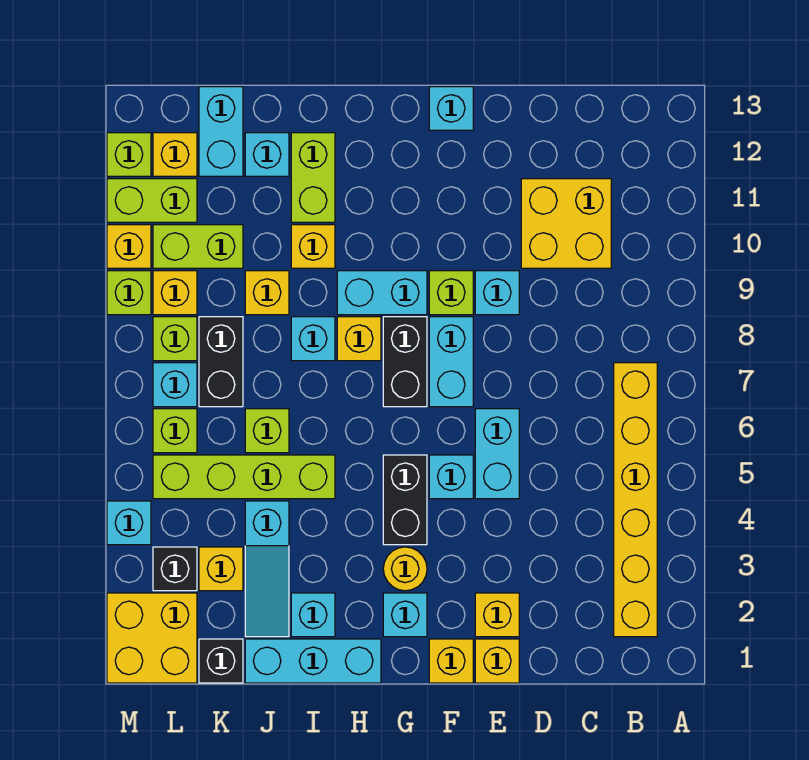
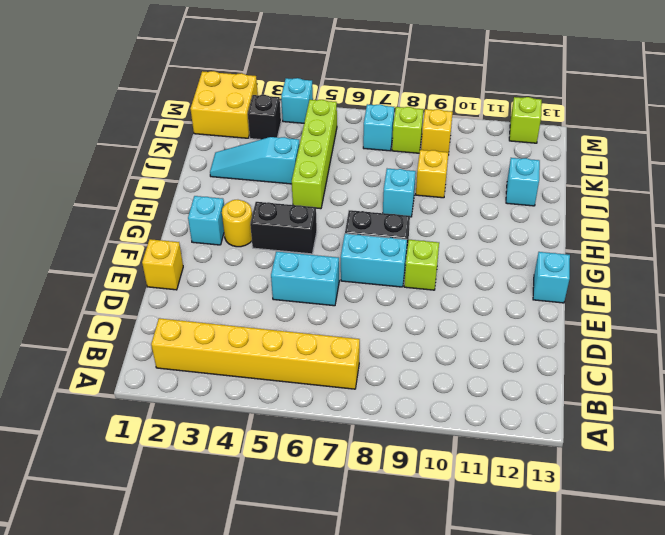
none -> yellow 2x2 brick [521,179,611,268]
none -> yellow 1x1 brick [475,593,519,637]
none -> cyan 1x1 brick [475,271,519,315]
none -> yellow 1x1 brick [429,639,473,683]

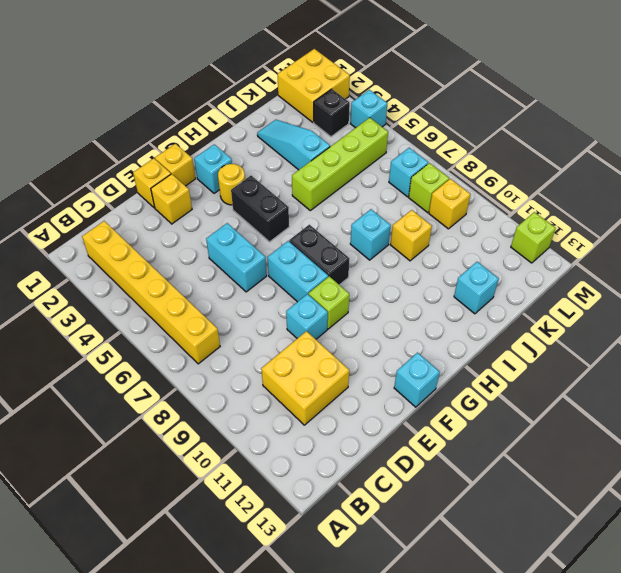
none -> cyan 1x1 brick [429,455,473,499]
none -> cyan 1x2 brick [337,271,427,315]
none -> cyan 1x3 brick [245,639,381,683]
none -> yellow 1x1 brick [337,317,381,361]

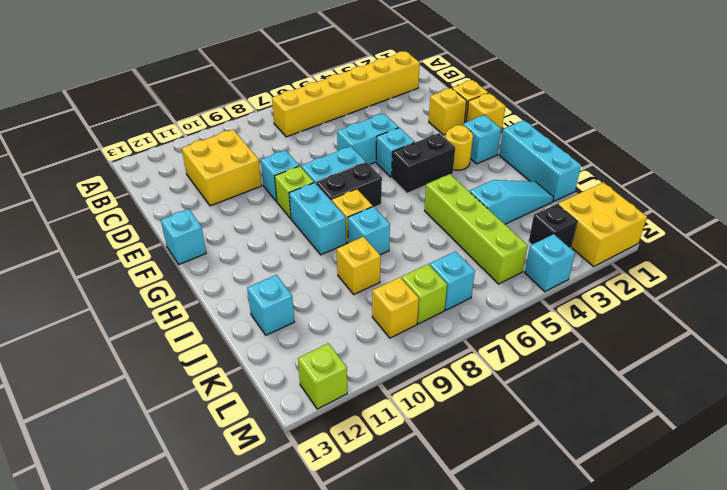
none -> cyan 1x1 brick [291,593,335,637]
none -> yellow 1x1 brick [291,225,335,268]
none -> lime 1x2 brick [291,133,335,222]
none -> lime 1x1 brick [245,409,289,453]

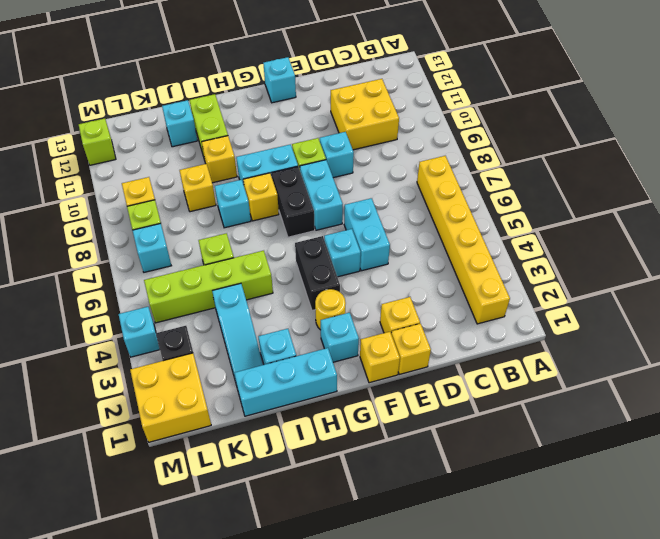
none -> black 1x1 brick [199,639,243,683]
none -> yellow 1x1 brick [199,547,243,591]
none -> black 1x2 brick [199,317,243,407]
none -> lime 1x2 brick [153,225,243,268]

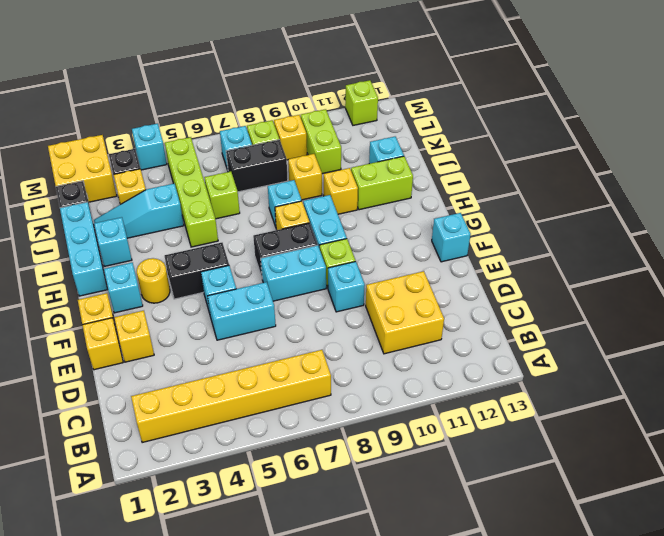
none -> cyan 1x2 brick [199,87,243,176]
none -> lime 1x1 brick [153,409,197,453]
none -> lime 1x2 brick [107,179,197,222]
none -> yellow 1x1 brick [153,133,197,176]

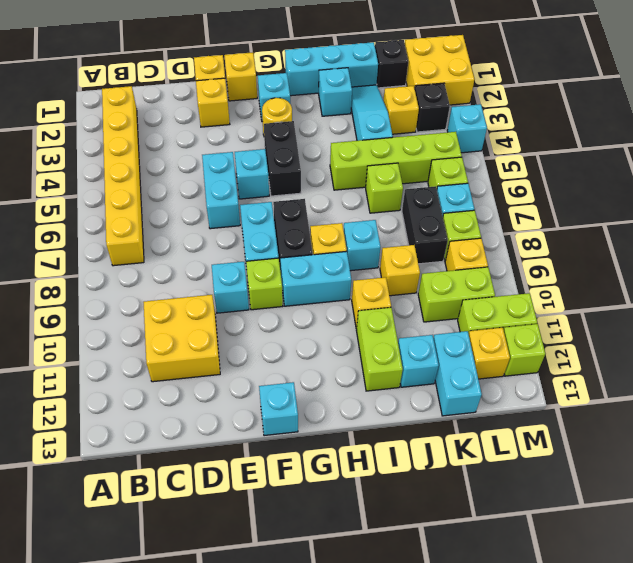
none -> lime 1x1 brick [107,271,151,315]
none -> yellow 1x1 brick [107,225,151,268]

